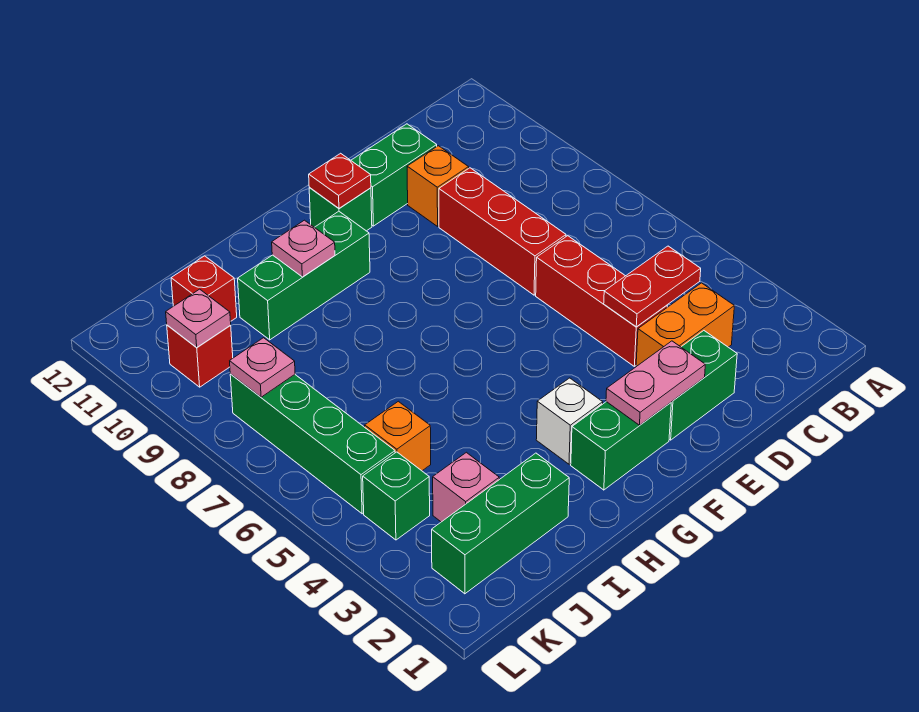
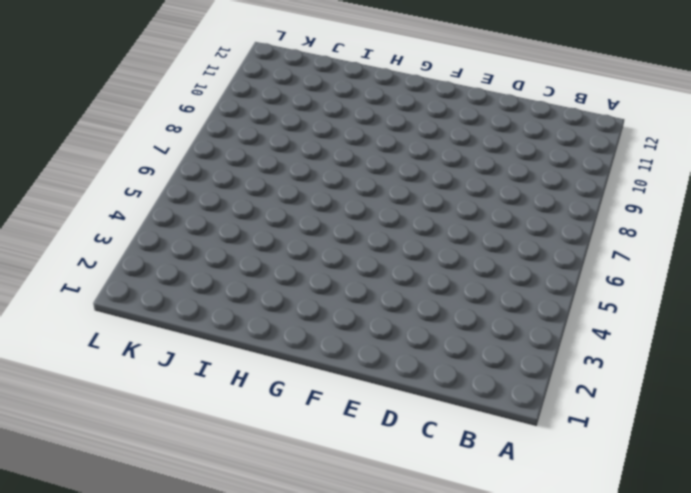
none -> orange 1x2 brick [636,283,734,367]
none -> green 1x2 brick [669,331,737,440]
none -> red 1x3 brick [536,236,667,366]

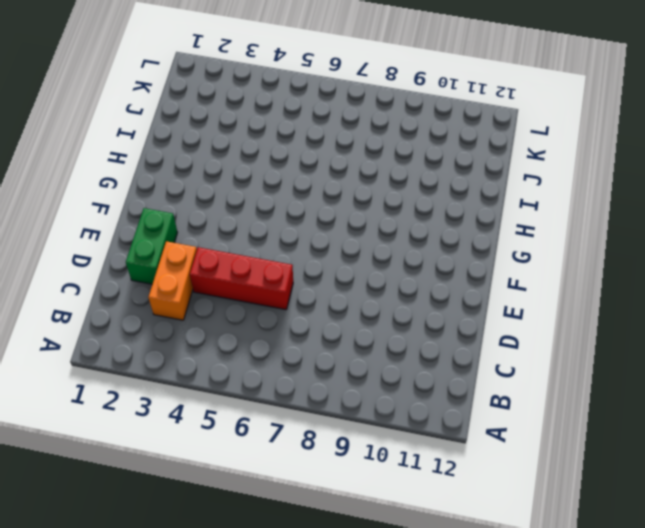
none -> red 1x3 brick [439,168,566,295]
none -> orange 1x1 brick [407,146,469,226]
none -> green 1x2 brick [351,124,437,226]

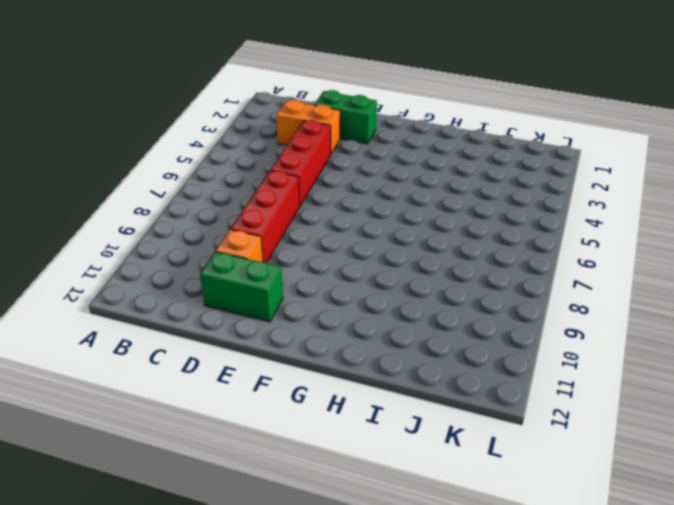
none -> green 1x2 brick [571,402,671,490]
none -> green 1x1 brick [309,188,372,231]
none -> white 1x1 brick [536,378,603,464]

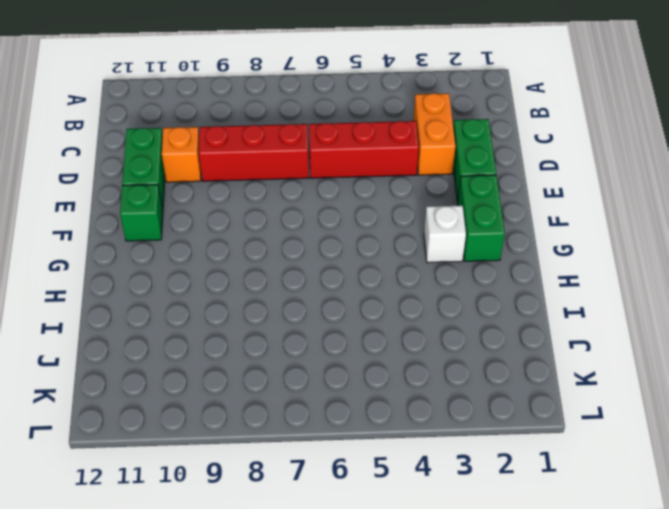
none -> green 1x3 brick [238,211,370,340]
none -> green 1x3 brick [432,453,569,594]
none -> pink 1x1 brick [433,452,499,522]

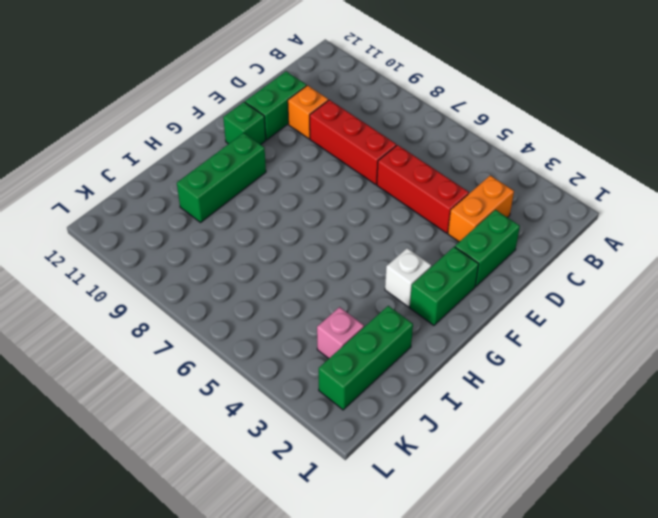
none -> orange 1x1 brick [365,401,431,471]
none -> red 1x1 brick [171,256,237,321]
none -> green 1x1 brick [363,452,430,540]

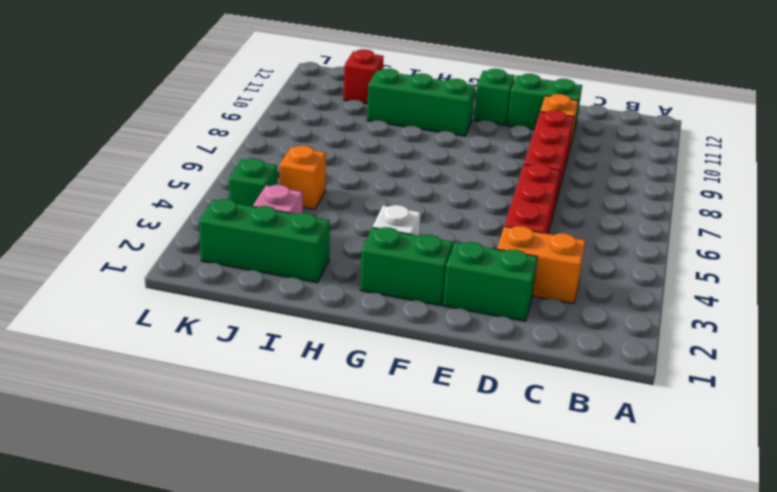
none -> green 1x4 brick [230,374,395,514]
none -> red 1x1 brick [167,325,233,387]
none -> red 1x2 plate [604,246,701,327]

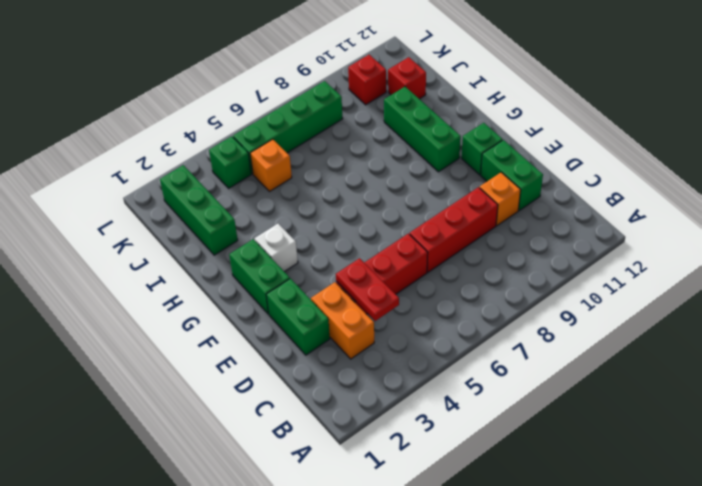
none -> pink 1x1 brick [433,452,499,522]
none -> pink 1x2 plate [606,341,705,425]
none -> red 1x1 plate [309,153,371,208]

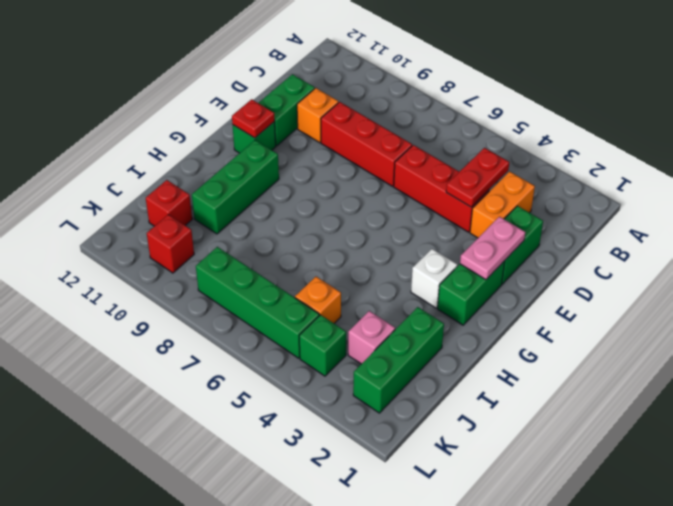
none -> pink 1x1 plate [272,220,335,277]
none -> pink 1x1 plate [230,338,295,397]
none -> pink 1x1 plate [166,289,231,348]

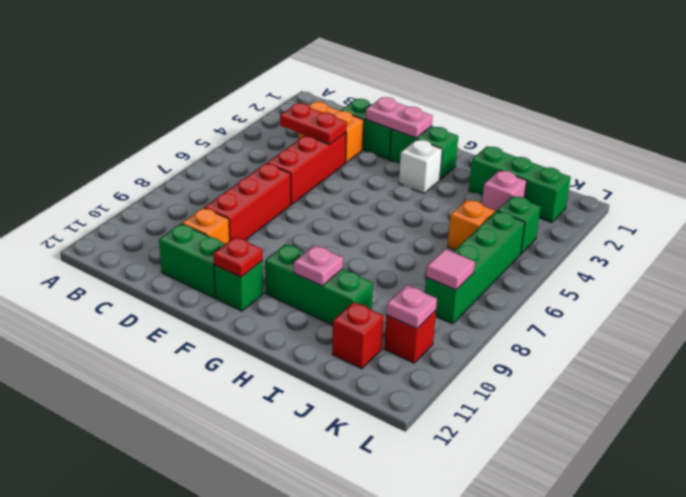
pink 1x1 tile [426,249,475,290] -> pink 1x1 plate [230,338,295,397]

